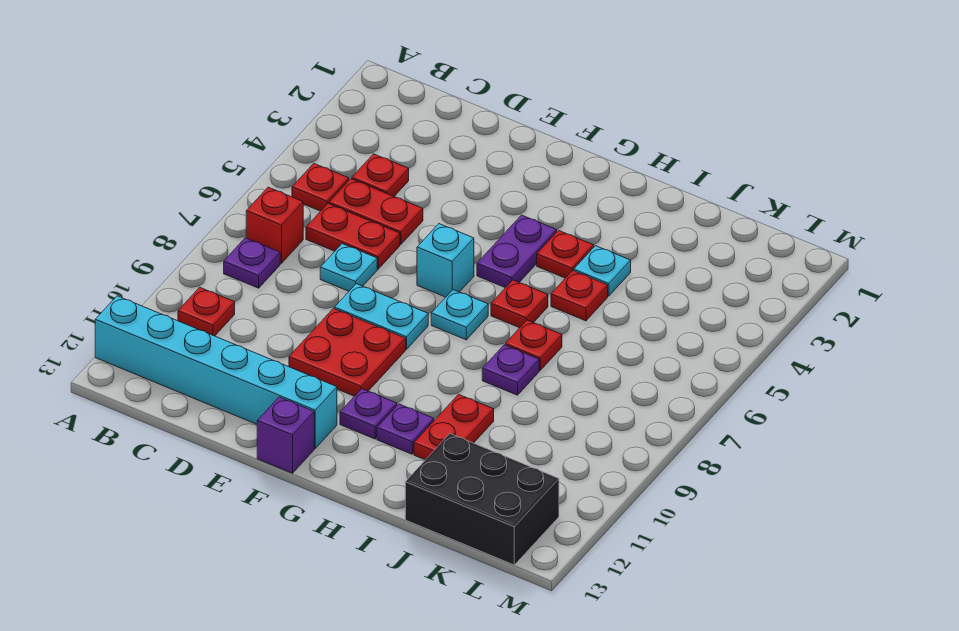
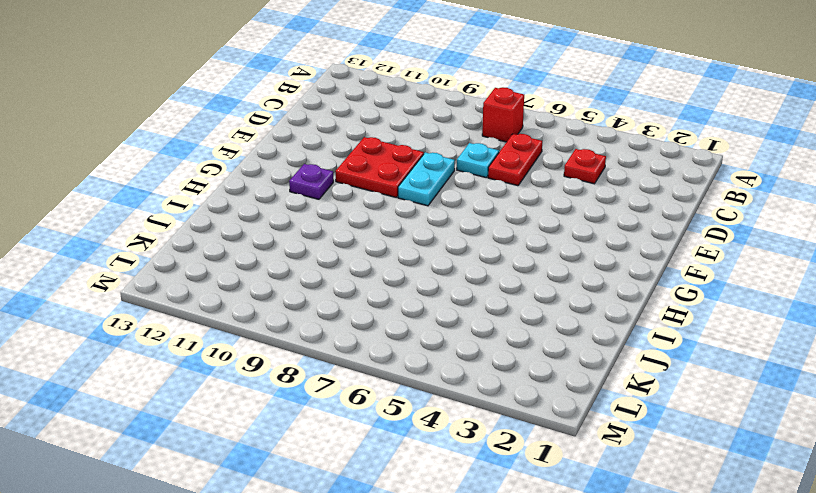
none -> cyan 1x6 brick [95,296,337,448]
none -> red 1x1 plate [292,164,349,211]
none -> purple 1x1 plate [224,238,280,288]

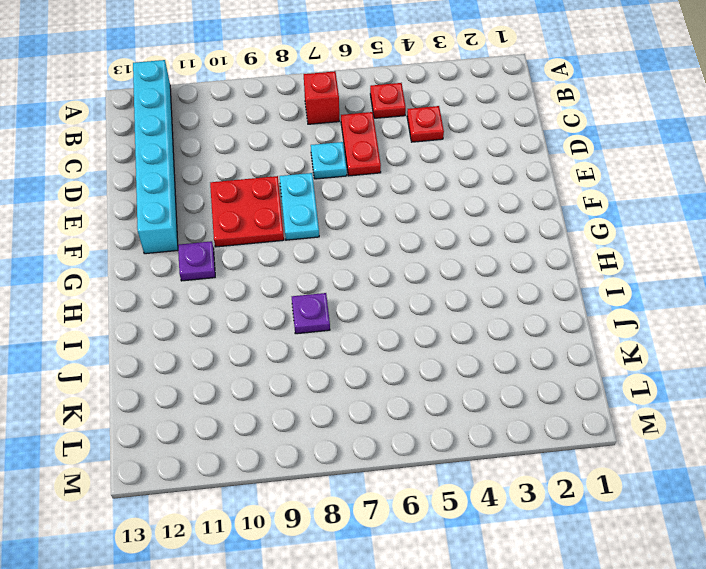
none -> purple 1x1 plate [224,238,280,288]
none -> red 1x1 plate [178,287,235,336]
none -> red 1x2 plate [329,179,423,244]

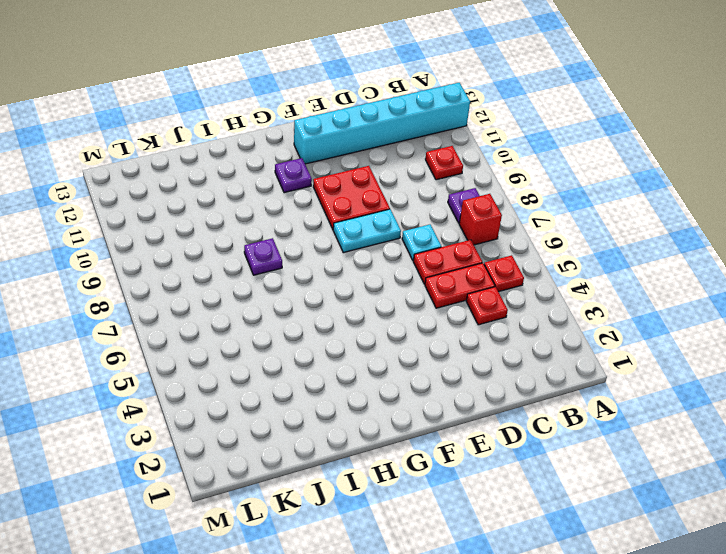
none -> cyan 1x1 brick [417,224,474,297]
none -> purple 1x1 brick [257,397,314,473]
none -> purple 1x2 plate [477,215,557,288]

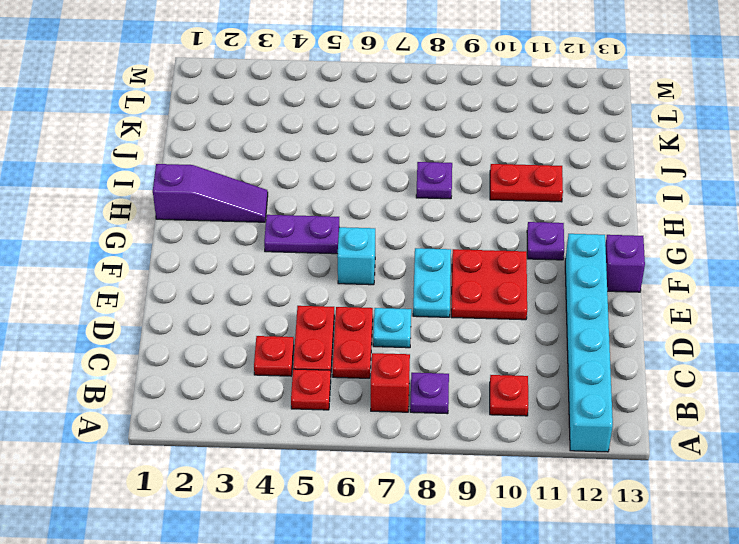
purple 1x3 slope [153,164,268,222] -> none
none -> cyan 1x1 plate [431,290,488,340]
none -> red 1x1 plate [537,230,594,278]
none -> red 1x1 plate [491,280,548,328]

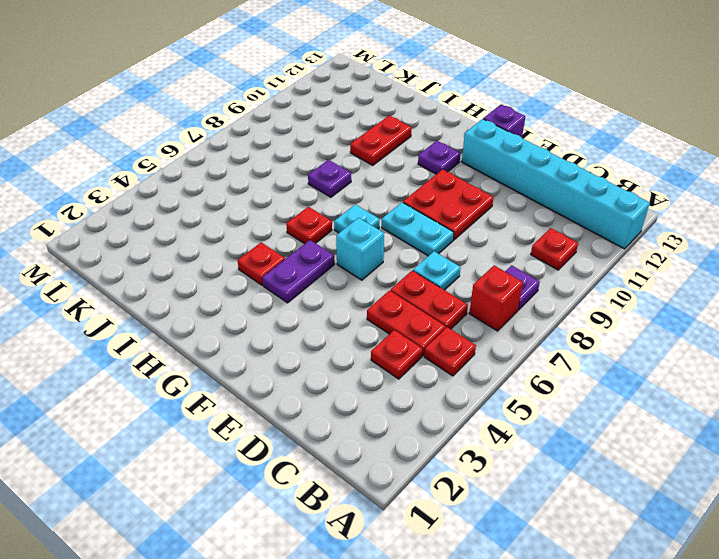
none -> purple 1x1 plate [377,404,434,454]
none -> cyan 1x1 plate [574,246,631,296]
none -> red 1x1 plate [551,270,608,321]

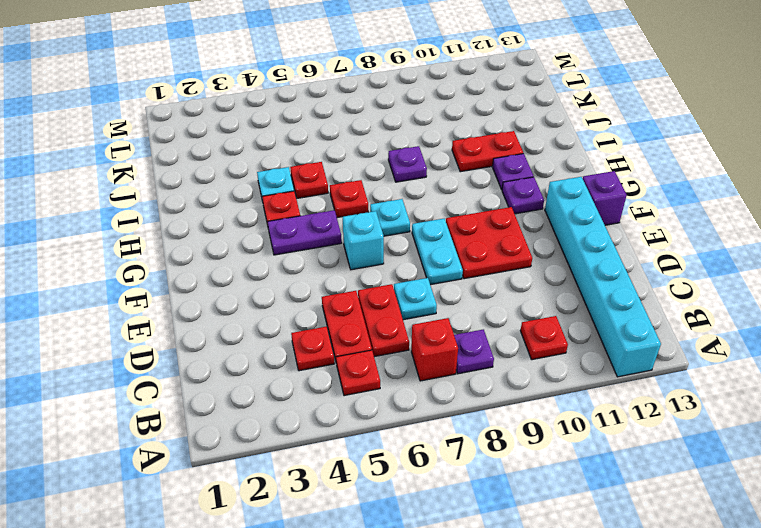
none -> red 1x1 plate [505,320,562,370]
none -> black 2x3 brick [405,434,559,565]

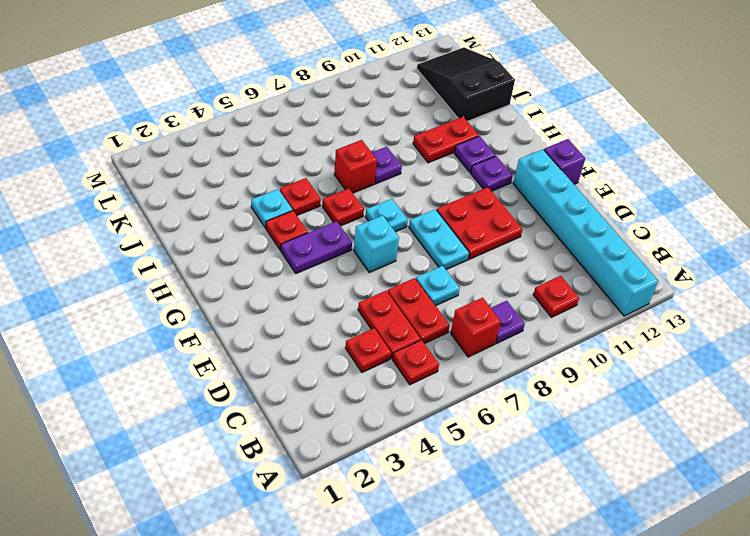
red 1x1 brick [334,140,377,193] -> red 1x1 plate [505,320,562,370]
black 2x3 slope [417,48,515,121] -> black 2x3 brick [405,434,559,565]

